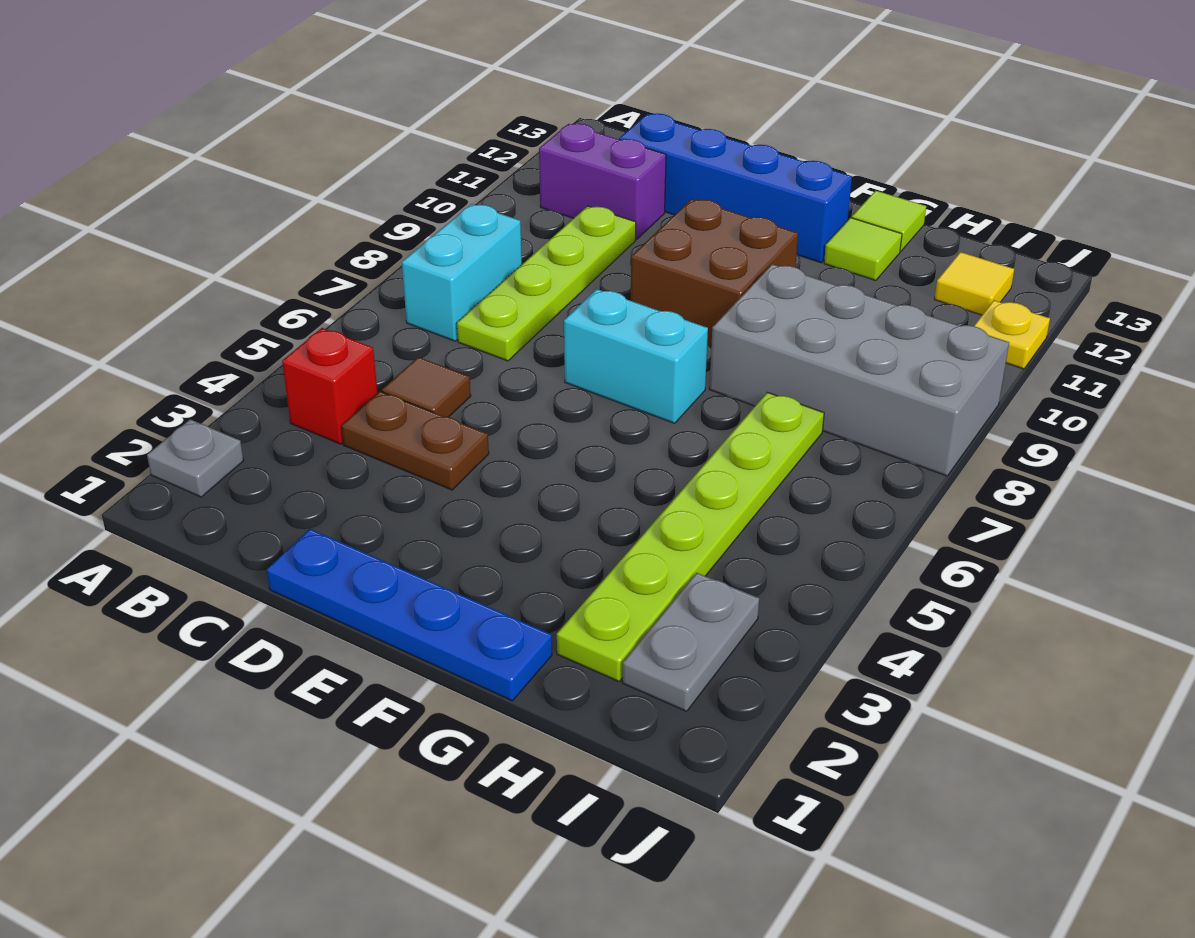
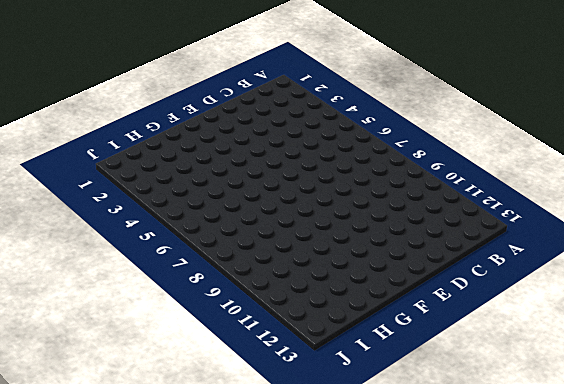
none -> grey 1x1 plate [147,419,244,497]
none -> red 1x1 brick [282,328,377,444]
none -> cyan 1x2 brick [402,204,522,341]

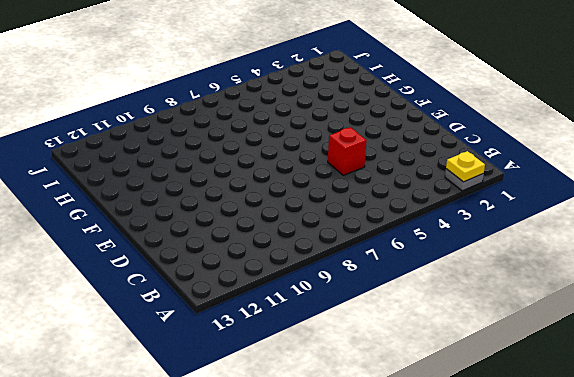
yellow 1x1 plate [446,151,485,182] -> yellow 1x1 plate moved to [974,300,1050,369]
red 1x1 brick [328,127,367,175] -> red 1x1 brick moved to [282,328,377,444]
none -> cyan 1x2 brick [402,204,522,341]
none -> purple 1x2 brick [539,123,666,240]
none -> brown 1x2 plate [342,391,489,490]

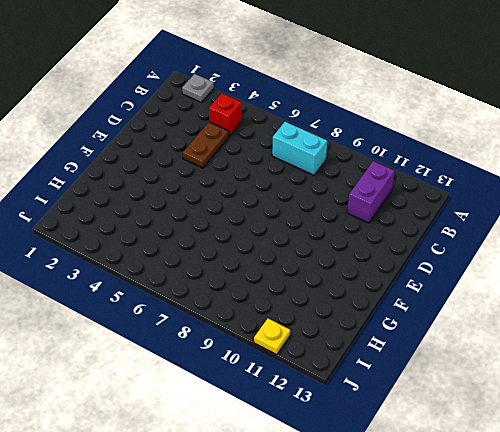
none -> brown 1x1 tile [382,357,471,417]
none -> lime 1x4 plate [457,206,636,361]
none -> blue 1x4 brick [619,113,852,263]

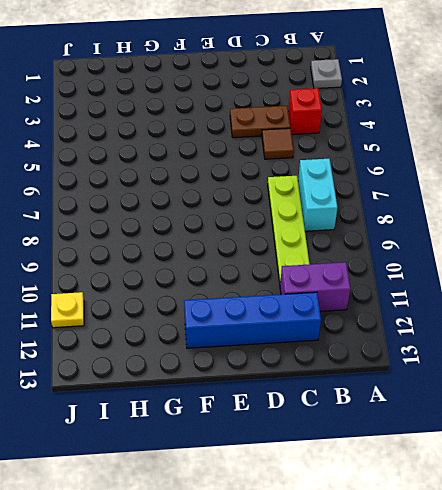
none -> blue 1x4 plate [267,529,552,701]
none -> cyan 1x2 brick [564,289,708,423]
none -> brown 2x2 brick [631,199,798,346]

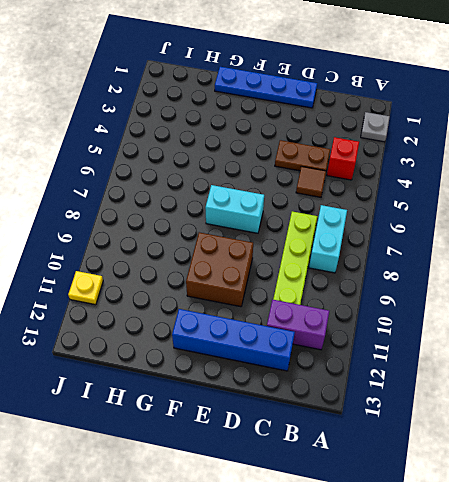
none -> grey 2x4 brick [709,264,1009,476]
none -> lime 1x1 tile [824,218,902,281]
none -> lime 1x1 tile [852,191,926,251]

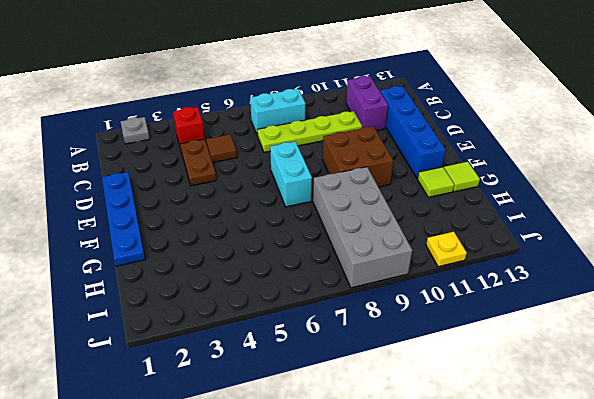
none -> lime 1x6 plate [557,392,824,681]
none -> grey 1x2 plate [623,573,759,711]
none -> yellow 1x1 tile [935,252,1014,315]

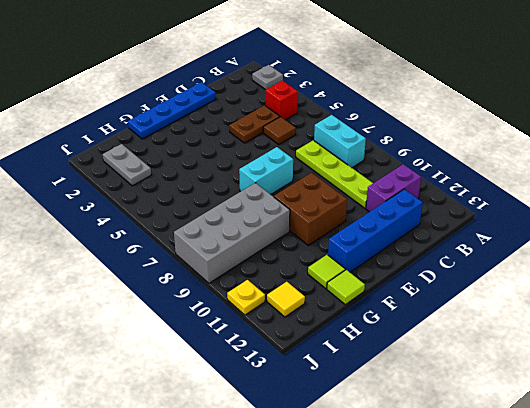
none -> lime 1x6 plate [557,392,824,681]

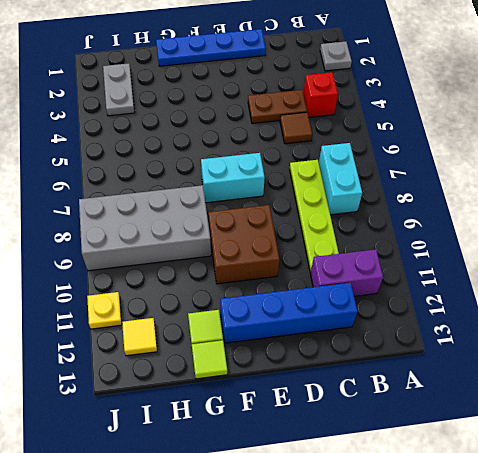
none -> lime 1x6 plate [557,392,824,681]

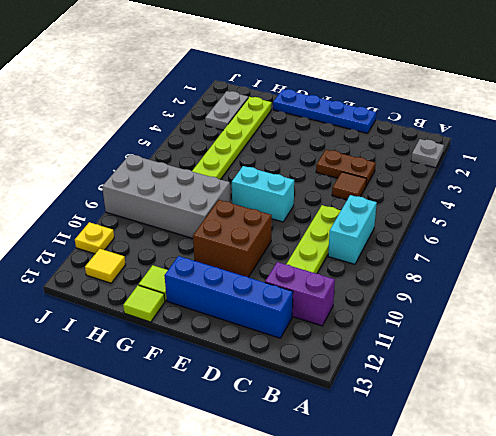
none -> red 1x1 brick [282,328,377,444]

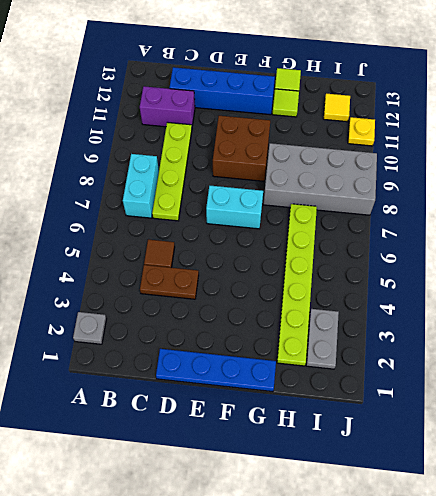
none -> red 1x1 brick [282,328,377,444]

